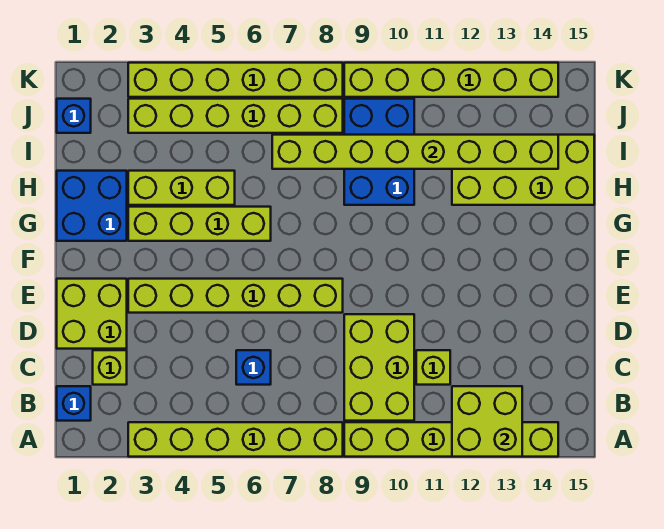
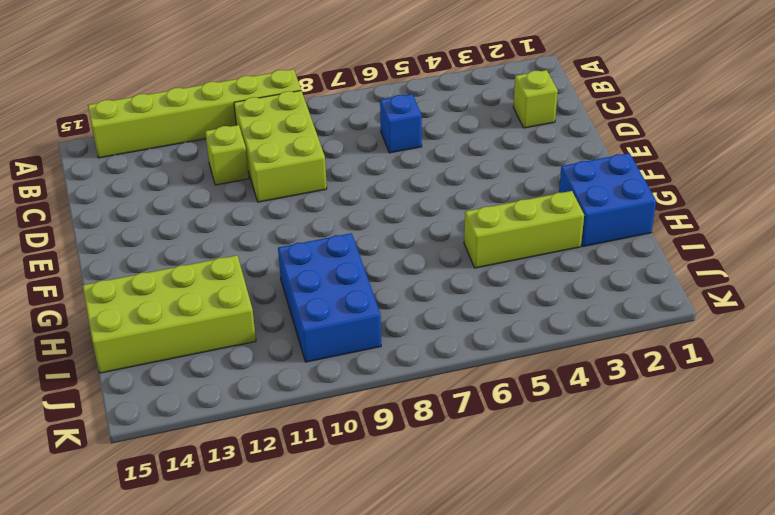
none -> lime 1x6 brick [128,422,343,457]
none -> blue 1x1 brick [57,386,91,421]
none -> lime 2x2 brick [57,279,127,349]

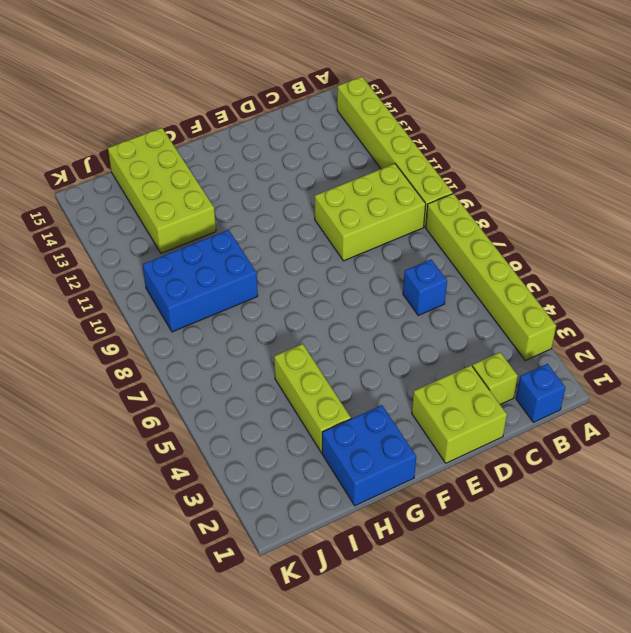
none -> lime 1x1 brick [416,350,450,385]
none -> lime 1x6 brick [128,279,343,313]
none -> lime 1x4 brick [128,207,271,241]

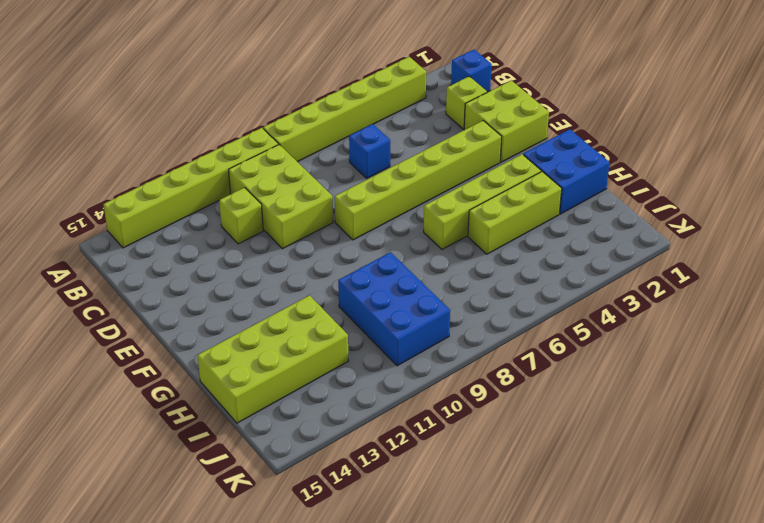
none -> blue 1x1 brick [57,99,91,133]
none -> lime 1x6 brick [128,99,343,133]
none -> lime 1x6 brick [128,63,343,97]

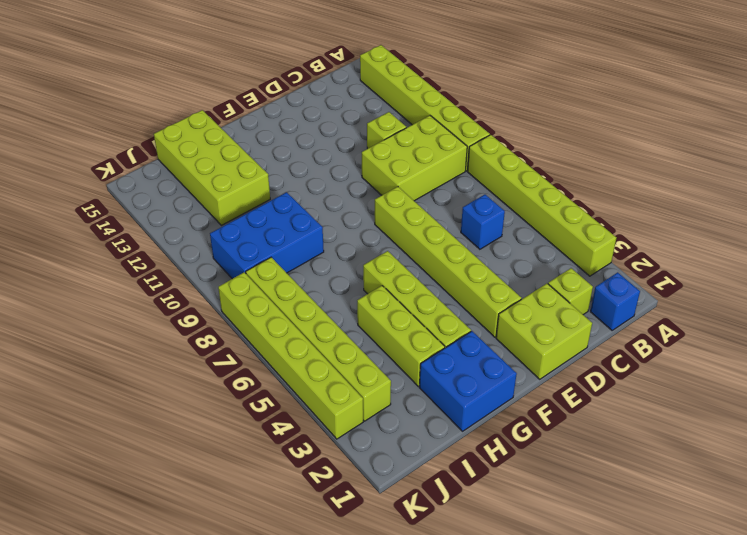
none -> blue 1x1 brick [57,99,91,133]
none -> lime 1x6 brick [344,63,558,97]
none -> lime 2x2 brick [452,386,522,457]

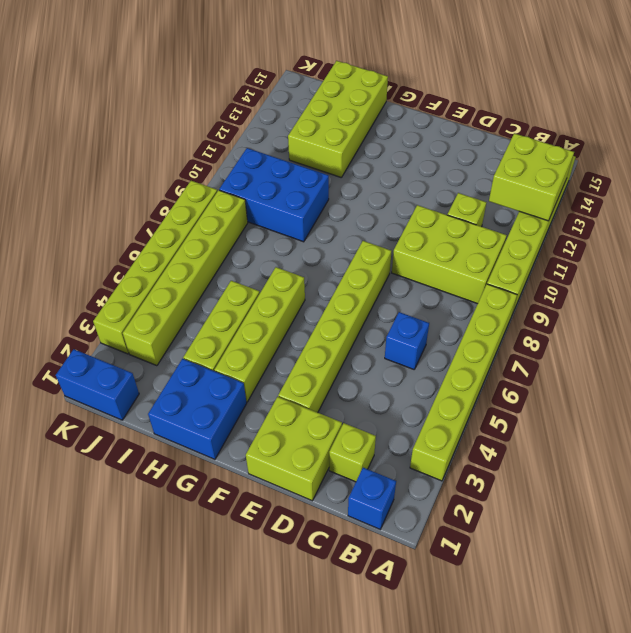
blue 1x2 brick [56,349,139,420] -> blue 1x1 brick [57,99,91,133]
none -> lime 1x6 brick [344,63,558,97]
none -> lime 1x8 brick [272,135,558,169]

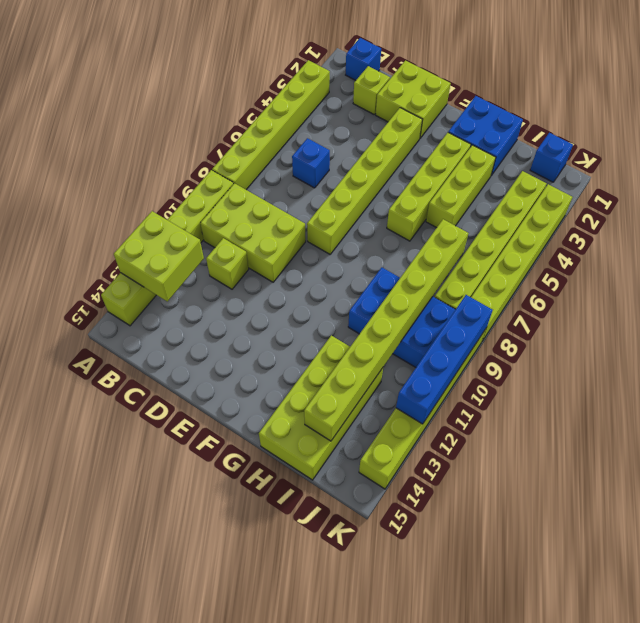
blue 1x4 brick [396,295,492,424] -> none

